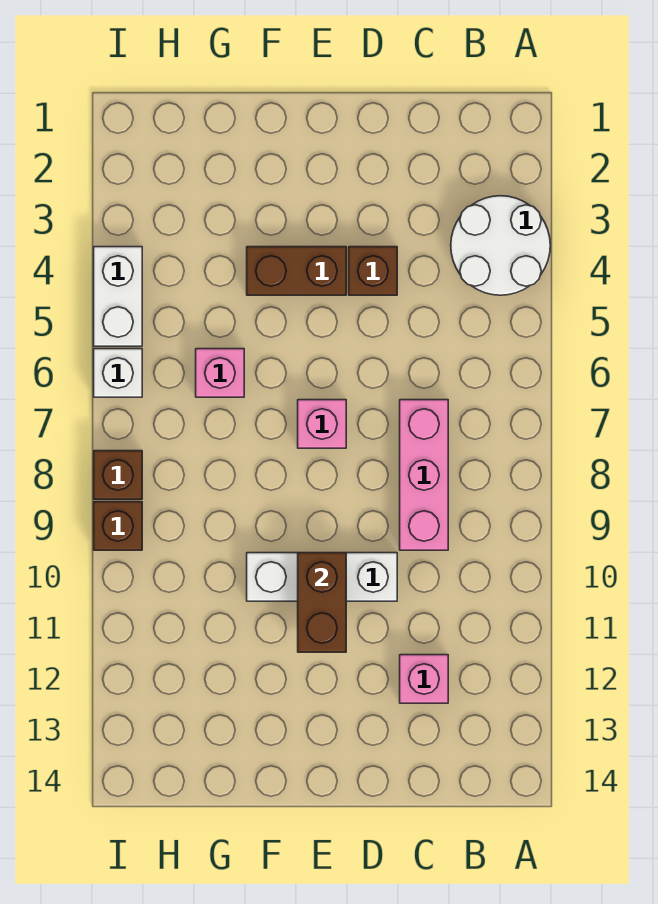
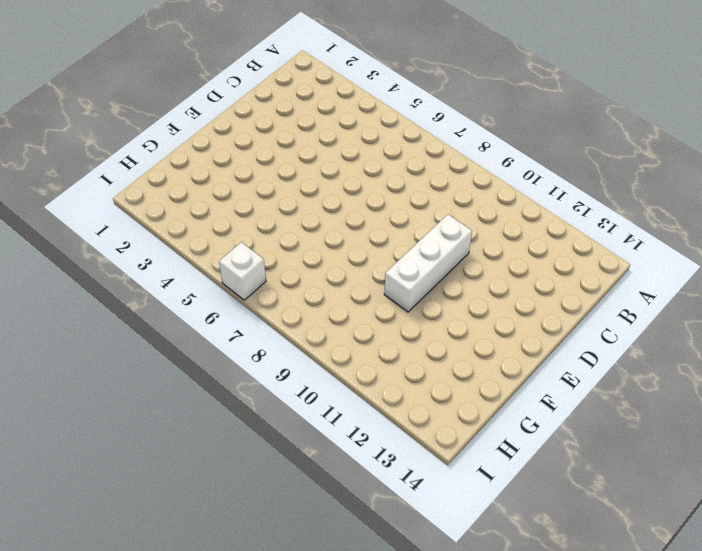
none -> white 2x2 round brick [451,196,550,295]
none -> pink 1x3 brick [400,400,448,550]
none -> pink 1x1 brick [400,655,448,703]

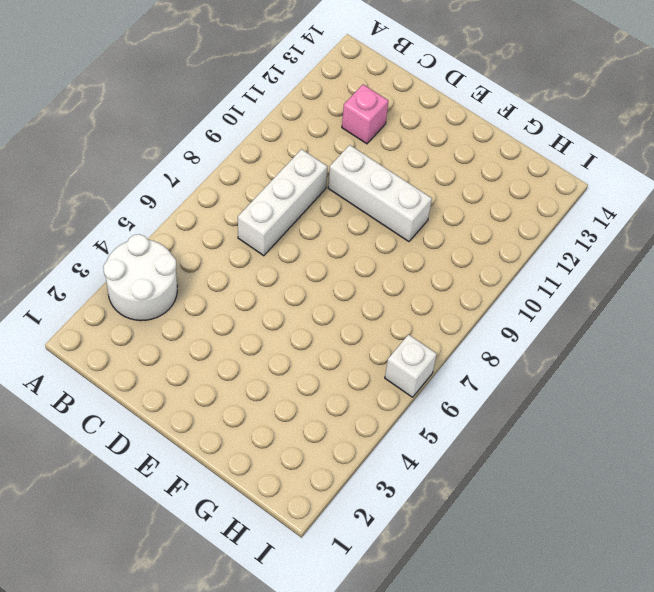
white 1x3 brick [238,149,327,256] -> pink 1x3 brick [400,400,448,550]
none -> brown 1x1 brick [349,247,397,295]
none -> brown 1x2 brick [247,247,346,295]
none -> pink 1x1 brick [298,400,346,448]

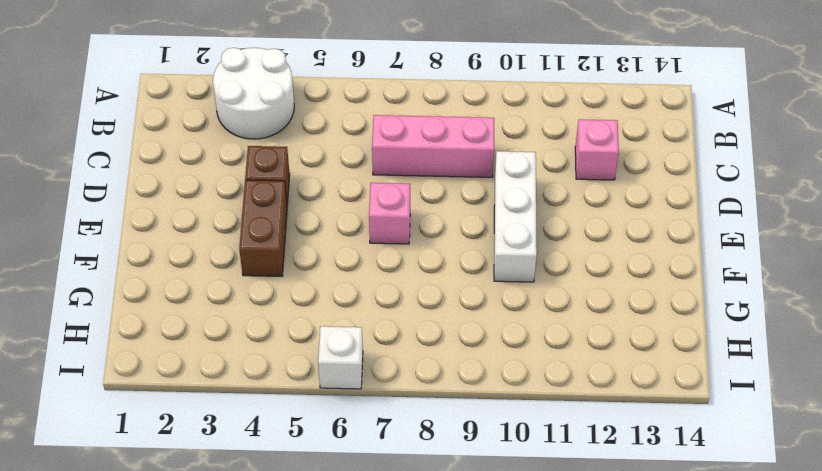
none -> pink 1x1 brick [196,349,244,397]
none -> white 1x2 brick [94,247,142,346]
none -> brown 1x1 brick [94,451,142,499]

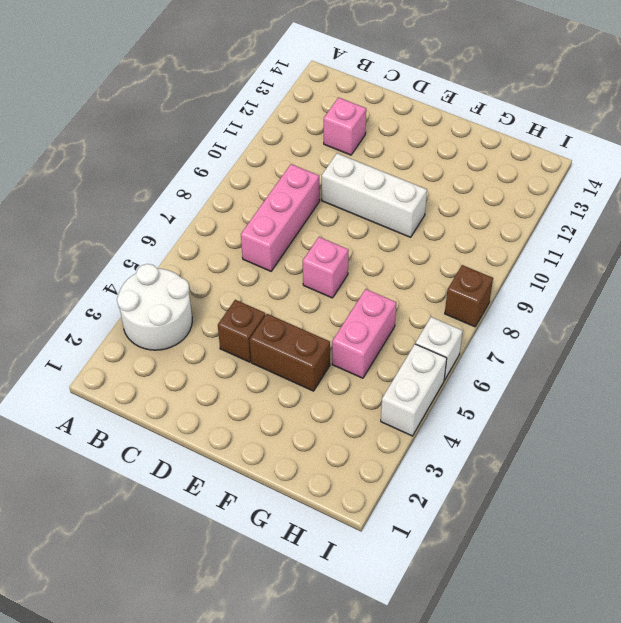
pink 1x2 brick [332,289,396,378] -> pink 1x1 brick [196,349,244,397]
none -> brown 1x1 brick [94,502,142,550]
none -> brown 1x2 brick [298,553,346,652]

